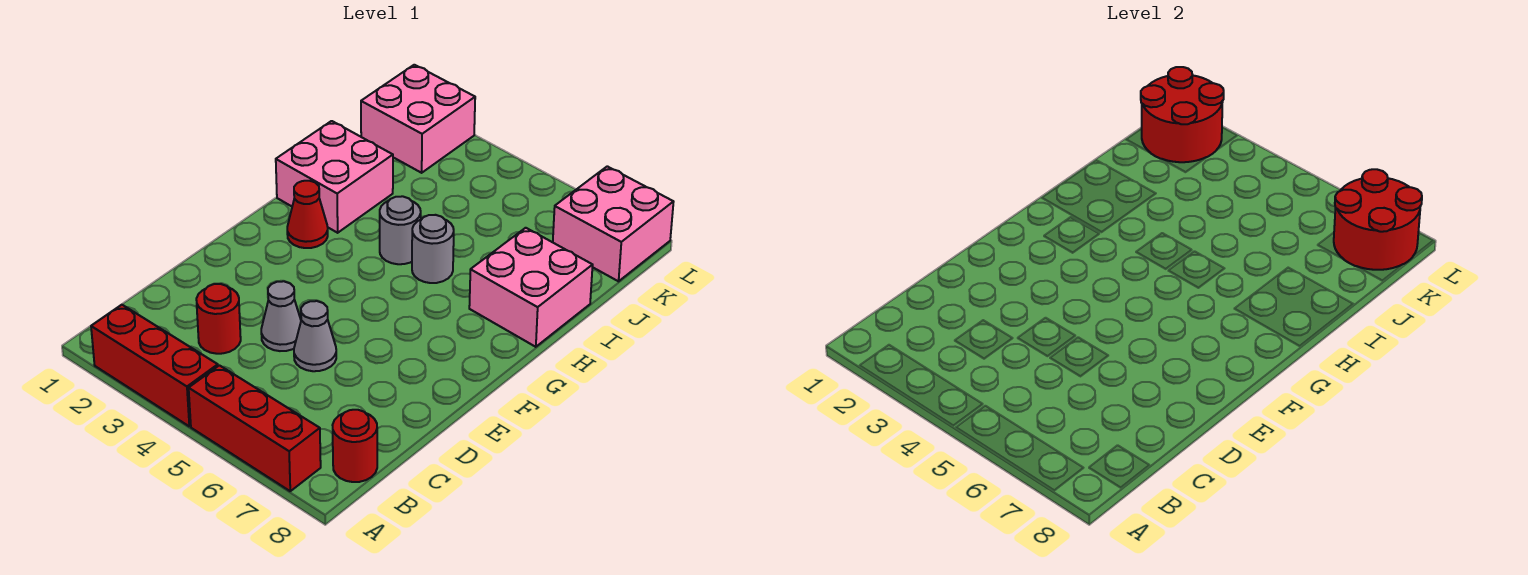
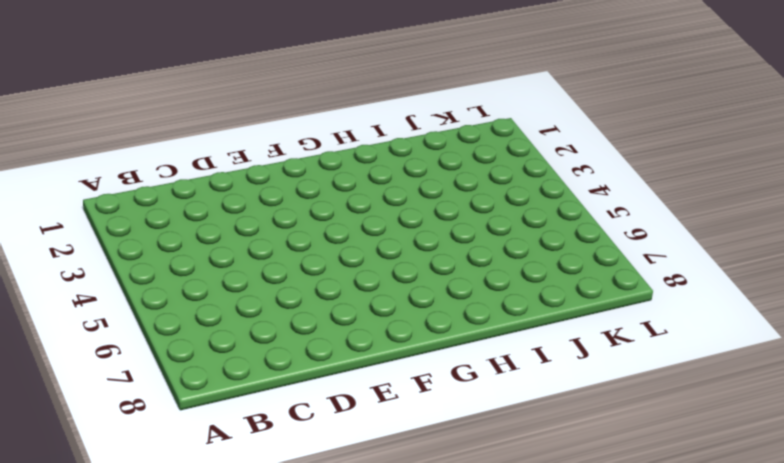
none -> red 1x3 brick [91,305,218,426]
none -> red 1x3 brick [189,365,321,491]
none -> red 1x1 round brick [333,410,377,482]

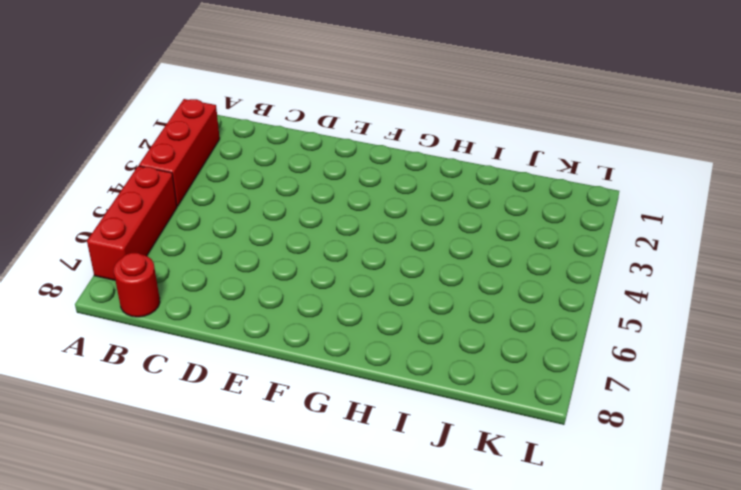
none -> red 1x1 round brick [196,284,241,354]
none -> grey 1x1 cone [261,281,301,351]
none -> grey 1x1 cone [294,301,336,371]

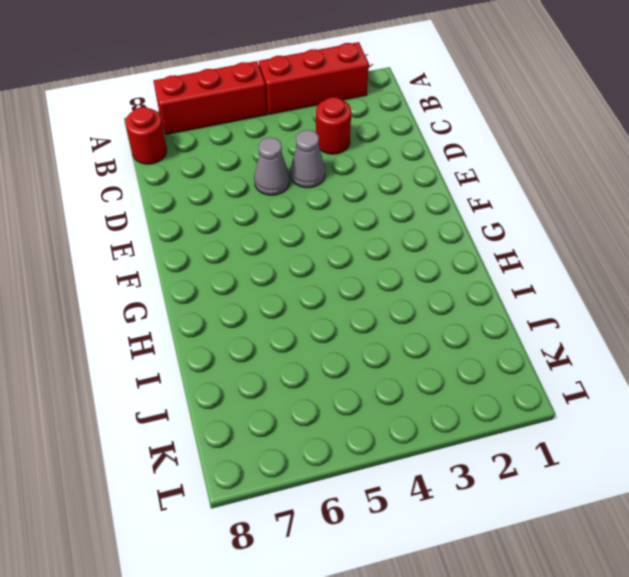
none -> red 1x1 cone [287,181,328,248]
none -> pink 2x2 brick [276,121,393,233]
none -> grey 1x1 round brick [380,196,421,264]

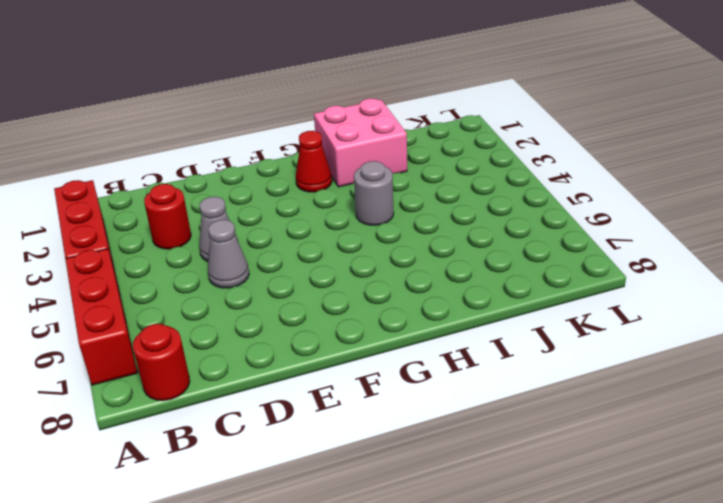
none -> grey 1x1 round brick [412,215,454,283]
none -> pink 2x2 brick [469,228,593,347]
none -> pink 2x2 brick [361,65,475,173]

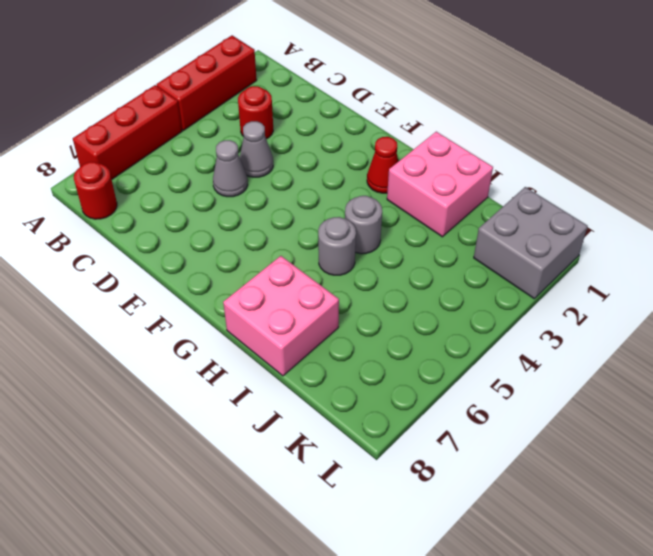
grey 2x2 brick [474,187,588,299] -> pink 2x2 brick [361,65,475,173]
none -> pink 2x2 brick [553,166,673,281]
none -> red 2x2 round brick [1141,67,1224,162]
none -> red 2x2 round brick [1334,169,1422,270]

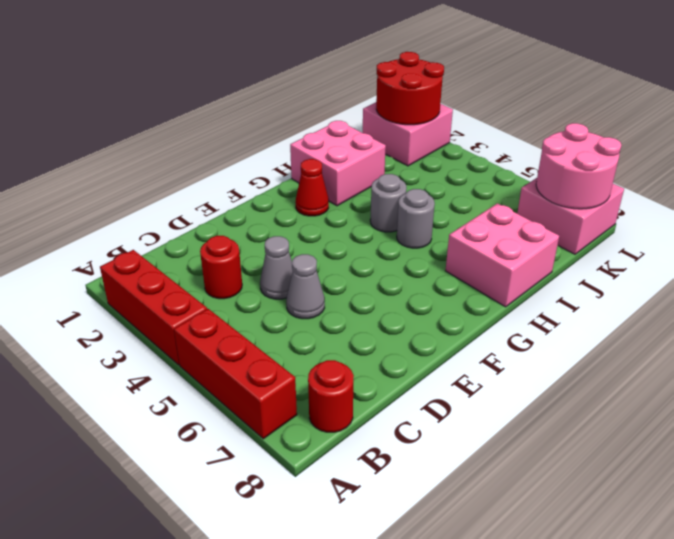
pink 2x2 round brick [536,123,621,209] -> red 2x2 round brick [1334,169,1422,270]

